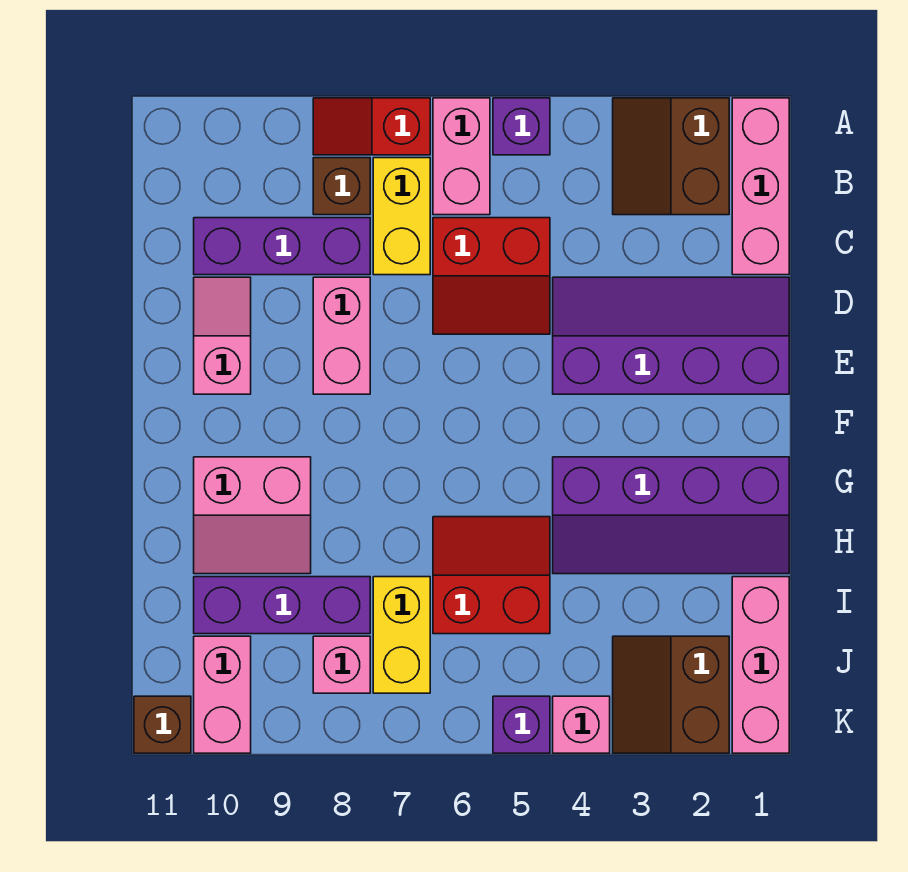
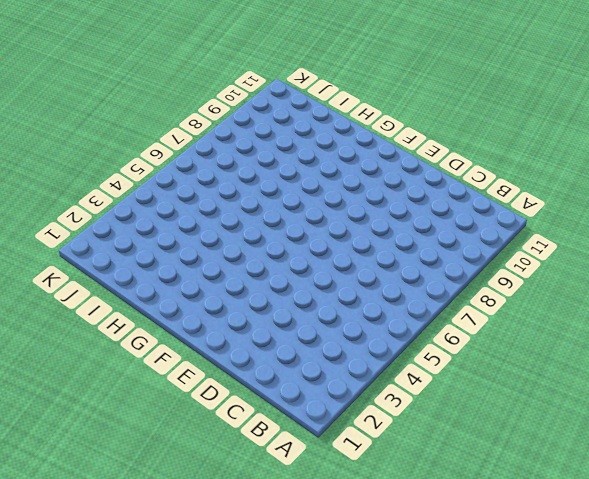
none -> pink 1x3 brick [732,98,789,275]
none -> brown 2x2 slope [613,98,729,215]
none -> purple 1x1 brick [493,98,550,155]

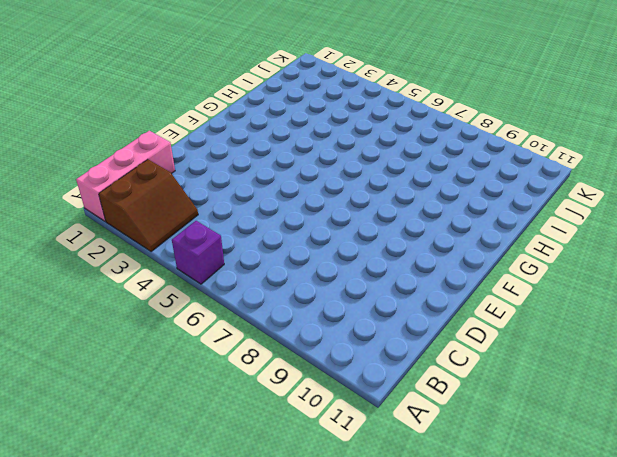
none -> pink 1x2 brick [433,98,490,215]
none -> red 1x2 slope [313,98,430,155]
none -> yellow 1x2 brick [373,158,430,275]

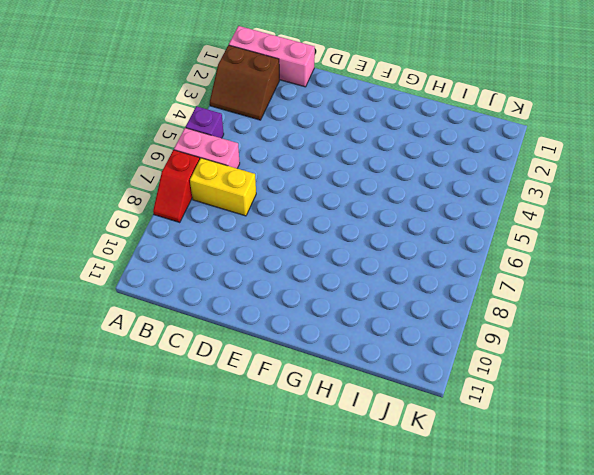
none -> brown 1x1 brick [313,158,370,215]
none -> red 2x2 slope [433,218,550,334]
none -> purple 1x3 brick [194,218,370,275]

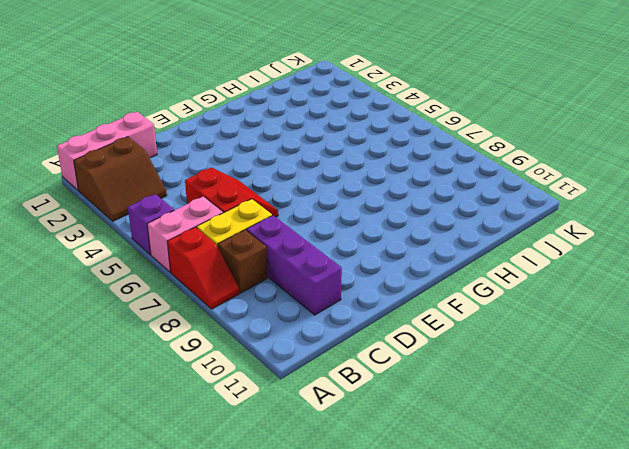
none -> purple 2x4 slope [553,277,789,394]
none -> pink 1x2 brick [313,277,370,394]
none -> pink 1x2 slope [194,277,251,394]

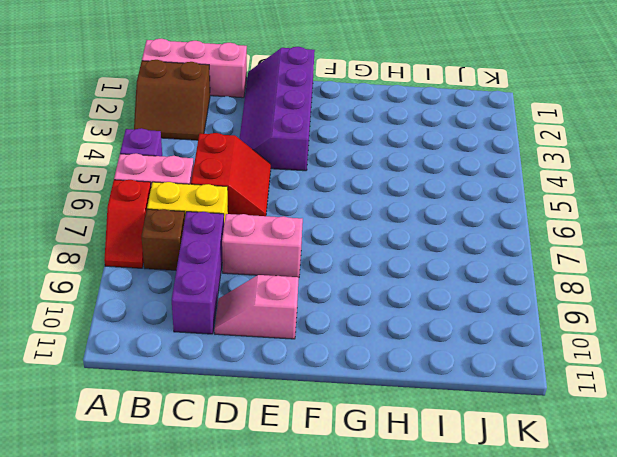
none -> purple 2x4 slope [553,457,789,574]
none -> pink 2x2 slope [194,457,311,574]
none -> red 2x2 slope [433,517,550,634]

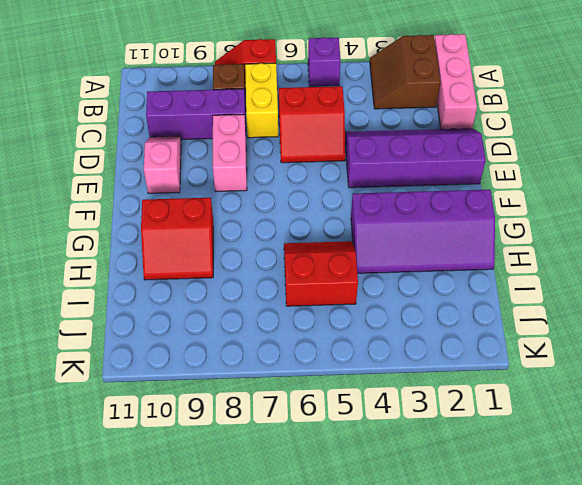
red 2x2 slope [141,198,213,280] -> pink 2x2 slope [194,457,311,574]
none -> pink 1x2 brick [433,98,490,215]
none -> pink 1x3 brick [732,577,789,753]
none -> yellow 1x2 brick [373,577,430,693]

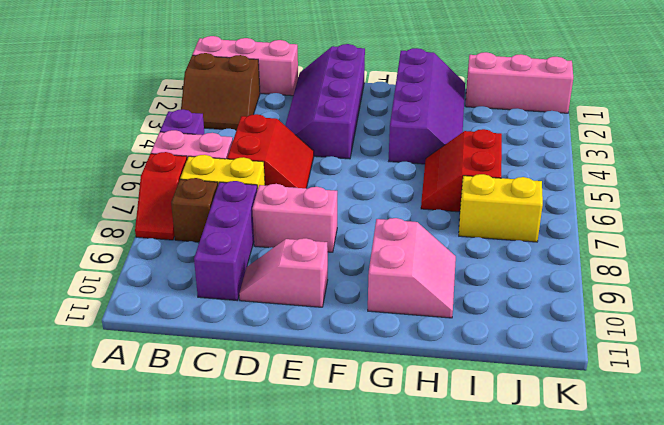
none -> purple 1x3 brick [194,577,370,634]
none -> brown 2x2 slope [613,636,729,753]
none -> pink 1x1 brick [313,636,370,693]

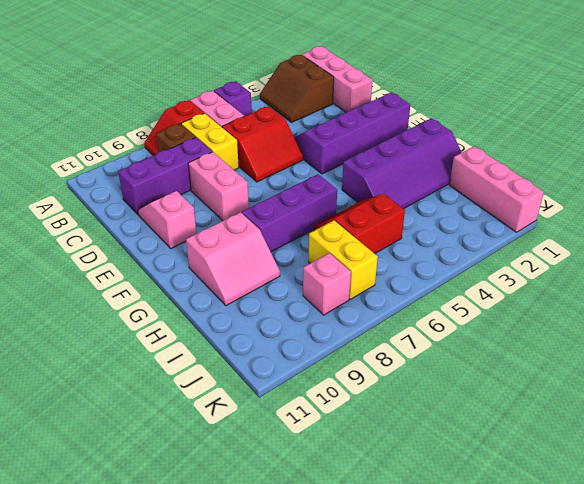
purple 1x3 brick [242,174,337,252] -> purple 1x3 brick moved to [194,577,370,634]
none -> brown 2x2 slope [613,636,729,753]
none -> pink 1x2 brick [194,636,251,753]
none -> pink 1x1 brick [553,696,610,753]

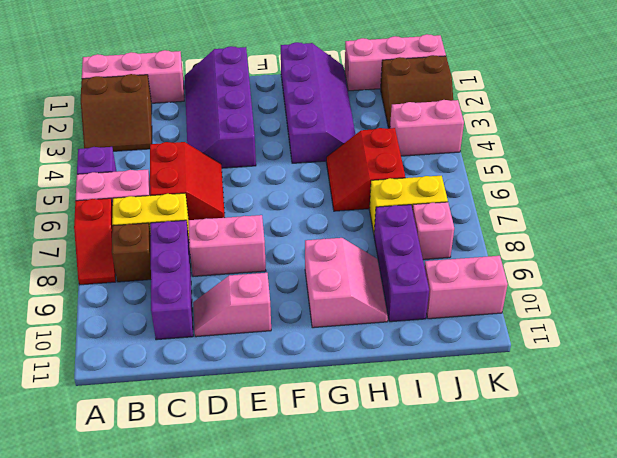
pink 1x2 brick [390,100,464,156] -> pink 1x1 brick [553,696,610,753]
none -> purple 1x1 brick [493,696,550,753]
none -> brown 1x1 brick [134,696,191,753]

